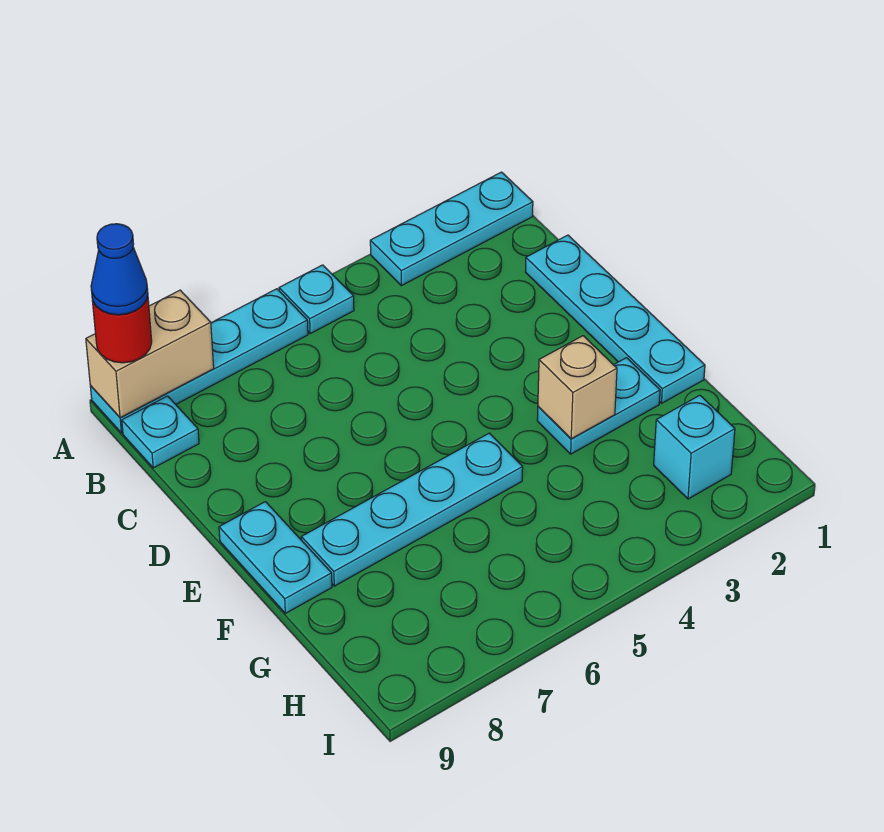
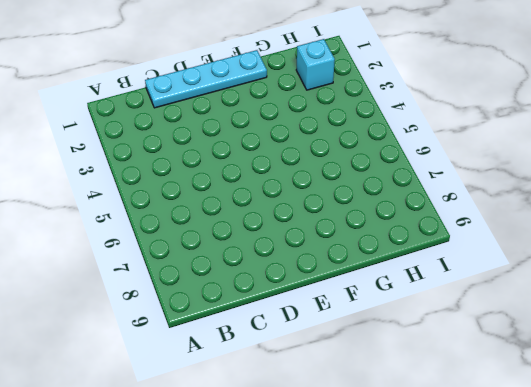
none -> cyan 1x3 plate [370,172,533,286]
none -> cyan 1x1 plate [279,265,354,334]
none -> cyan 1x4 plate [90,289,308,433]

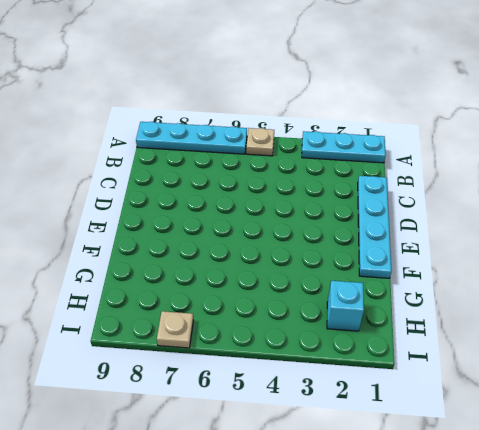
tan 1x1 plate [246,128,274,156] -> cyan 1x1 plate [279,265,354,334]
tan 1x1 plate [157,311,193,348] -> none
none -> cyan 1x1 plate [122,396,199,468]
none -> cyan 1x2 plate [219,502,332,613]
none -> cyan 1x2 plate [537,358,660,454]

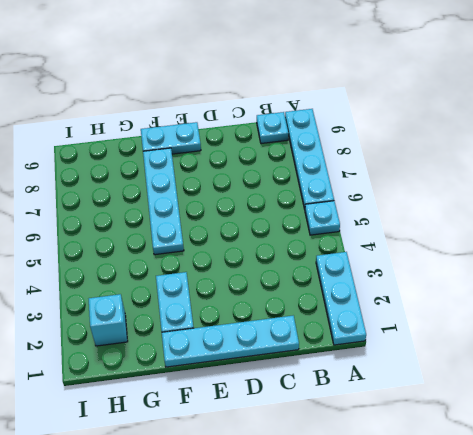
none -> tan 1x2 brick [86,290,214,418]
none -> tan 1x1 brick [538,336,617,439]
none -> red 1x1 round brick [92,296,152,363]

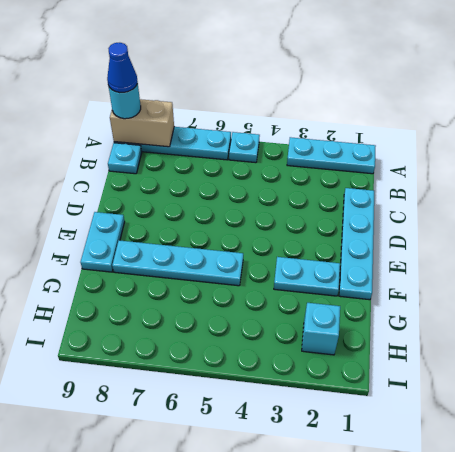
cyan 1x1 round brick [108,81,141,119] -> red 1x1 round brick [92,296,152,363]
none -> tan 1x1 brick [538,336,617,439]

